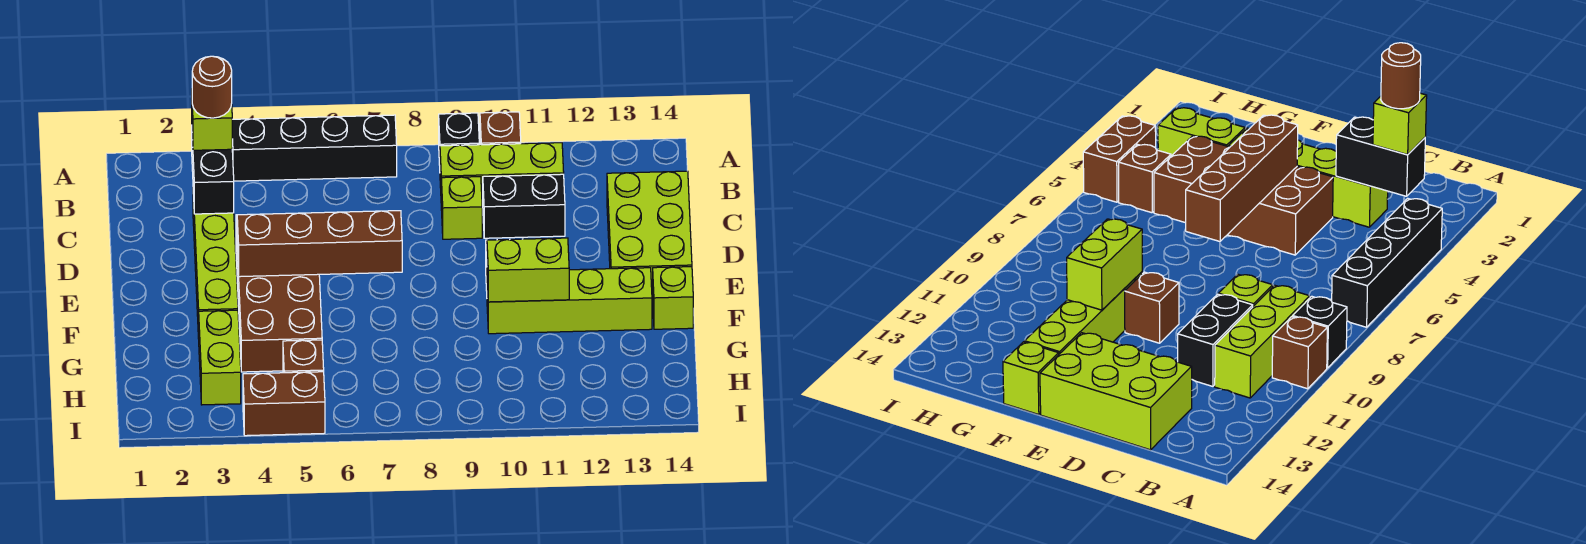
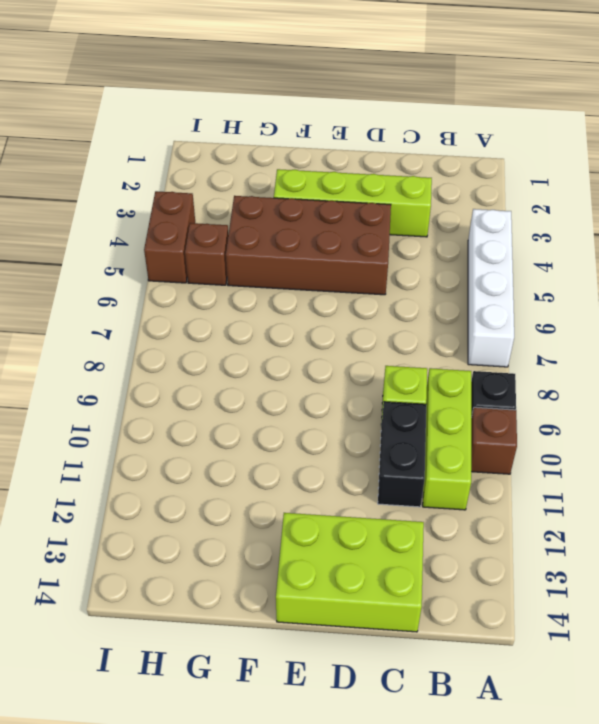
white 1x4 brick [468,209,514,367] -> black 1x4 brick [232,115,397,181]
none -> brown 1x1 brick [1125,272,1179,343]
none -> lime 1x4 brick [487,268,652,334]
none -> lime 1x1 brick [653,267,693,329]

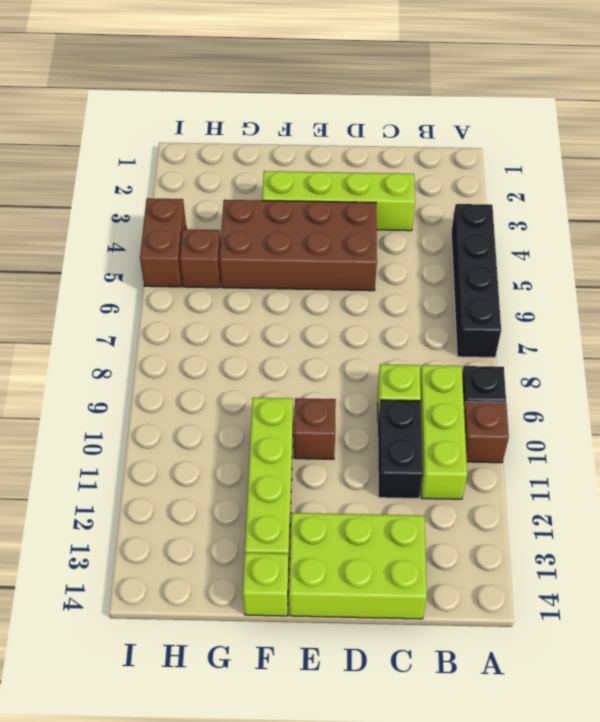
none -> lime 1x2 brick [199,310,241,405]
none -> black 1x2 brick [192,140,234,214]
none -> brown 1x4 brick [237,211,402,277]

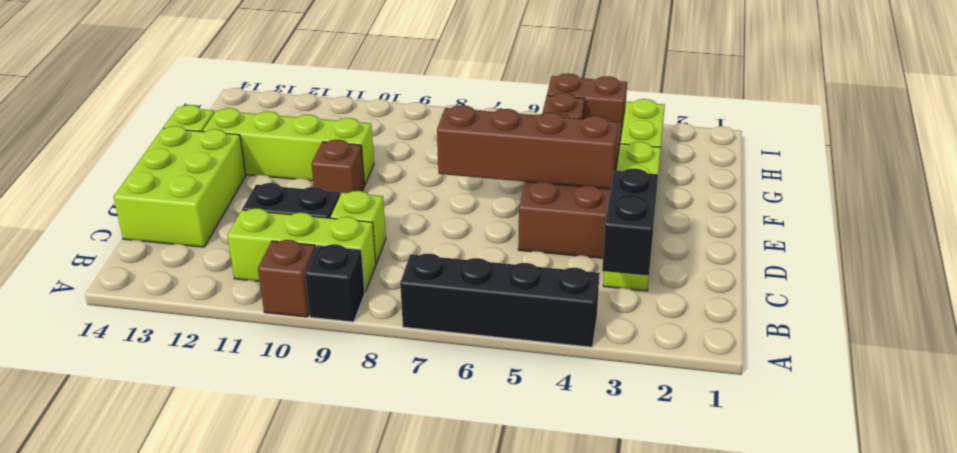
none -> lime 1x2 brick [487,238,569,302]
none -> lime 1x1 brick [192,104,232,150]
none -> brown 1x1 round brick [192,56,232,118]

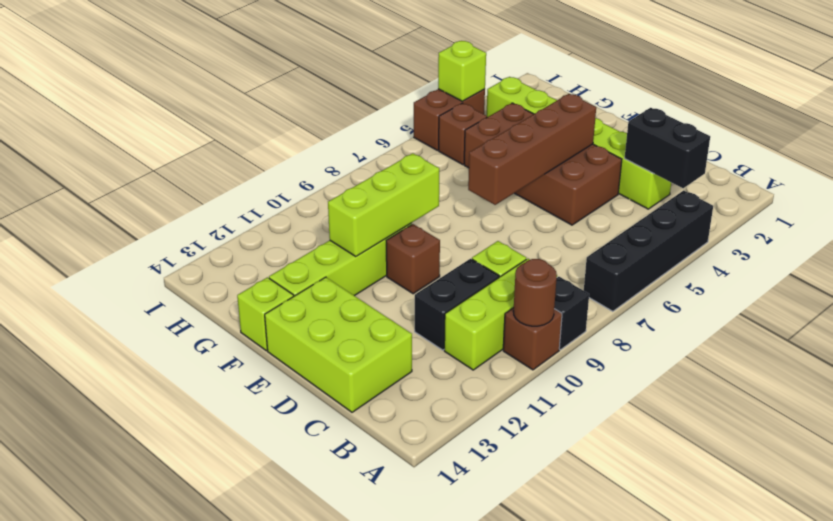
brown 1x1 round brick [513,259,557,326] -> brown 1x1 round brick moved to [192,56,232,118]
lime 1x3 brick [328,153,439,256] -> lime 1x2 brick [487,238,569,302]
lime 1x1 brick [438,41,486,101] -> lime 1x1 brick moved to [192,104,232,150]

